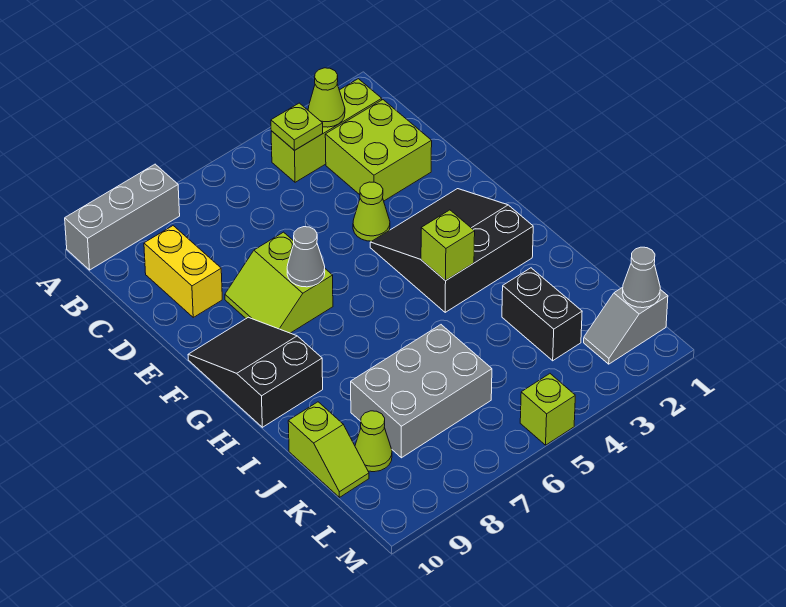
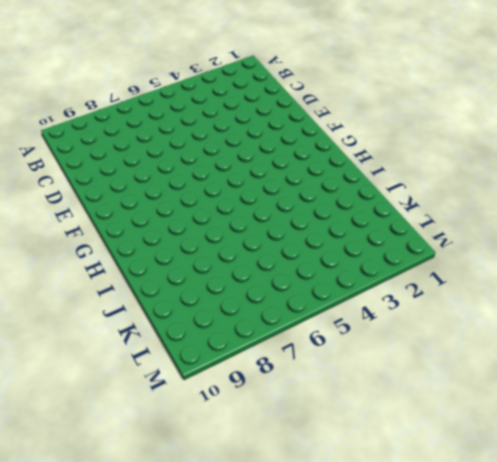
none -> grey 1x3 brick [65,164,180,270]
none -> lime 1x3 brick [271,79,382,182]
none -> lime 2x2 brick [325,100,432,201]

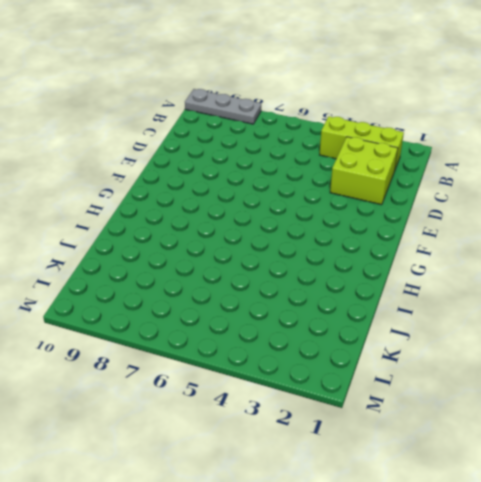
grey 1x3 plate [185,89,261,124] -> grey 1x3 brick [65,164,180,270]
none -> yellow 1x2 brick [144,226,222,317]
none -> lime 1x1 cone [353,182,390,241]
none -> lime 2x2 slope [225,232,333,333]

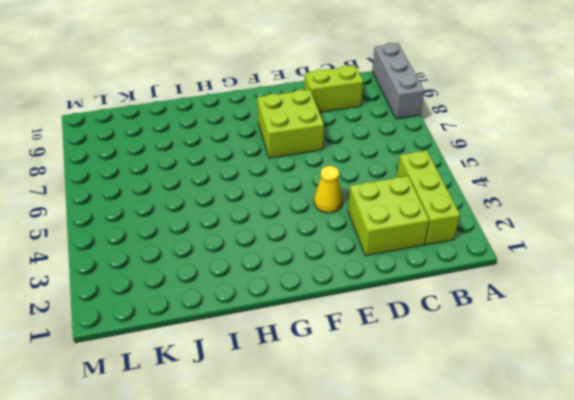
lime 1x2 brick [305,65,363,112] -> yellow 1x2 brick [144,226,222,317]
yellow 1x1 cone [314,166,343,213] -> lime 1x1 cone [353,182,390,241]
lime 2x2 brick [257,90,324,158] -> lime 2x2 slope [225,232,333,333]
none -> black 3x3 slope [370,189,533,312]
none -> black 2x3 slope [188,317,323,427]
none -> black 1x2 brick [502,268,582,361]

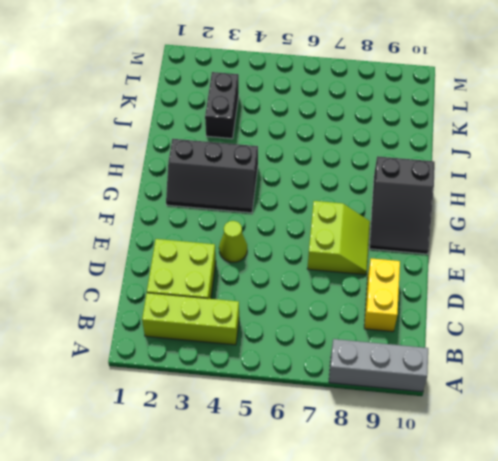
black 2x3 slope [166,139,258,213] -> black 3x3 slope [370,189,533,312]
none -> grey 2x3 brick [351,325,492,458]
none -> lime 1x2 slope [288,402,369,497]
none -> lime 1x1 cone [355,411,392,472]

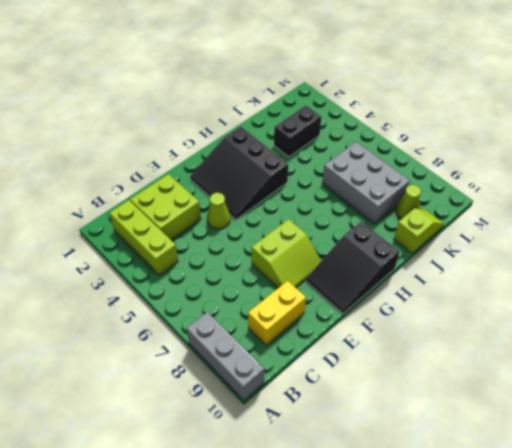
none -> grey 1x2 slope [584,287,668,364]
none -> lime 1x1 brick [520,374,575,445]
none -> lime 1x1 cone [308,68,345,127]

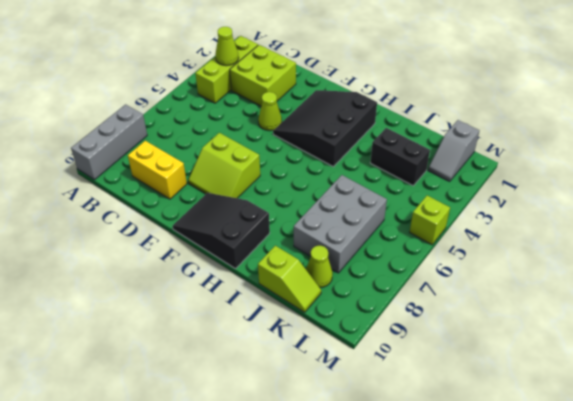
none -> lime 1x1 plate [271,103,323,150]
none -> grey 1x1 cone [287,227,325,287]
none -> lime 1x1 brick [421,210,475,281]

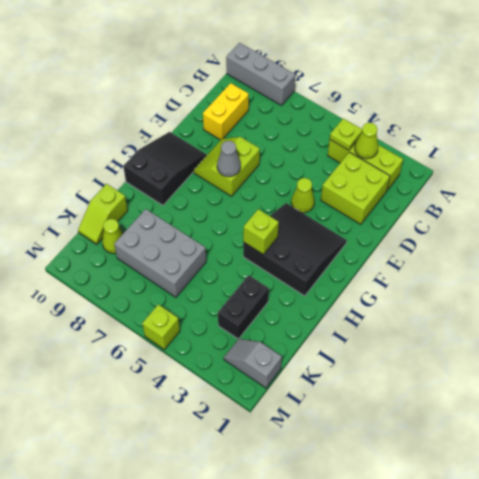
none -> grey 1x1 cone [622,247,660,308]

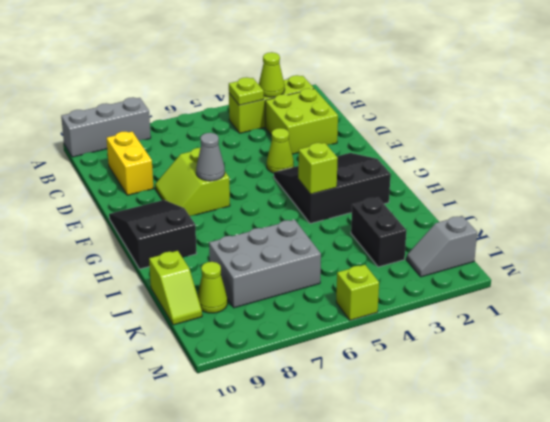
none -> grey 1x1 cone [622,247,660,308]

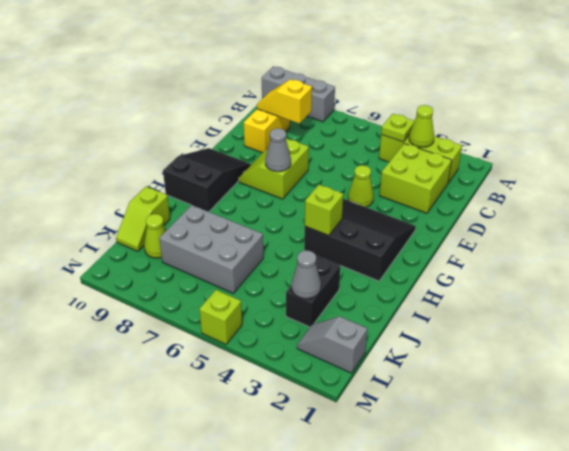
yellow 1x2 slope [257,79,312,124] -> none
grey 1x1 cone [291,250,321,299] -> grey 1x1 cone moved to [622,247,660,308]

